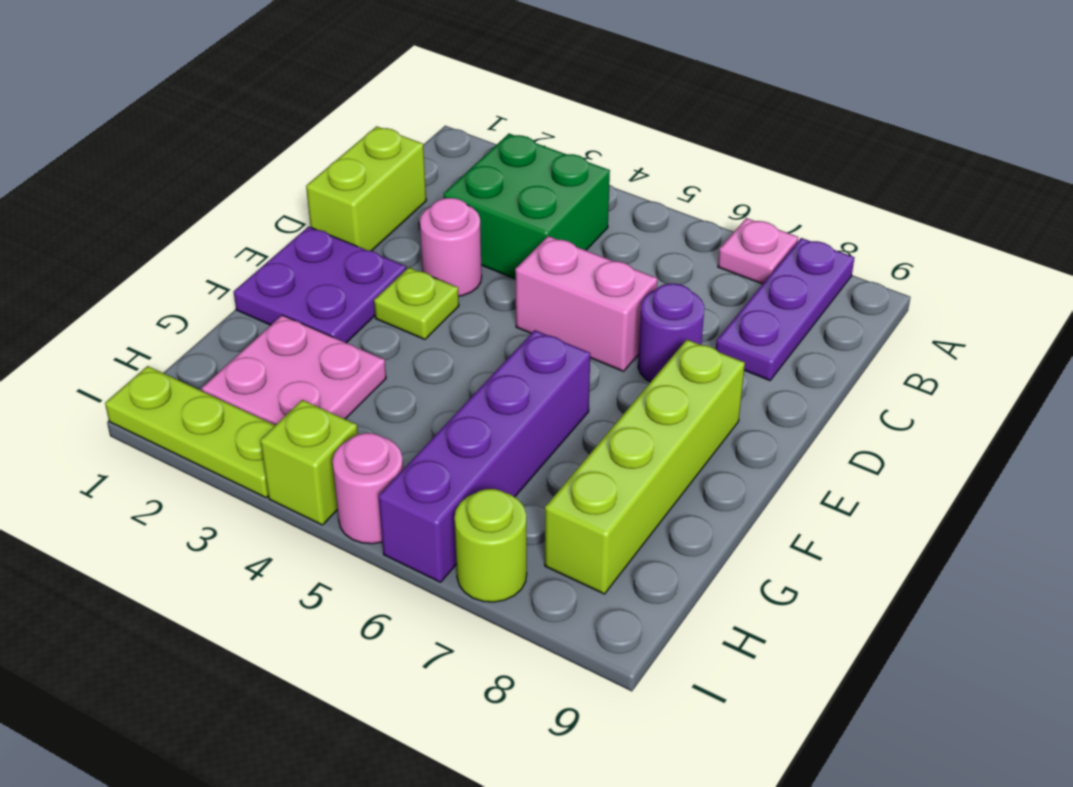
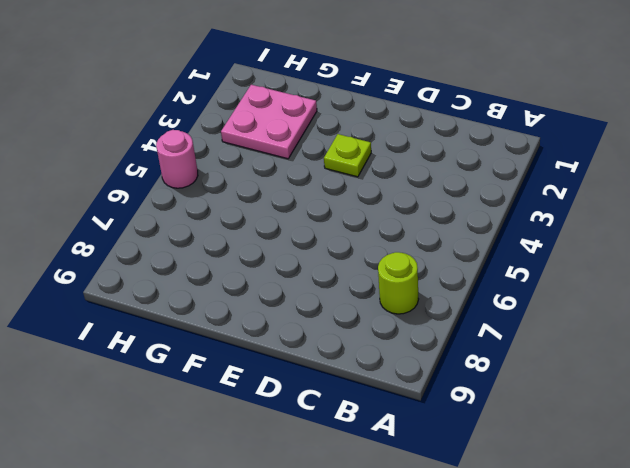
lime 1x1 round brick [378,252,419,314] -> lime 1x1 round brick moved to [454,489,527,602]
none -> pink 1x1 plate [718,218,798,284]
none -> purple 1x3 plate [716,238,854,381]
none -> green 2x2 brick [444,134,610,279]

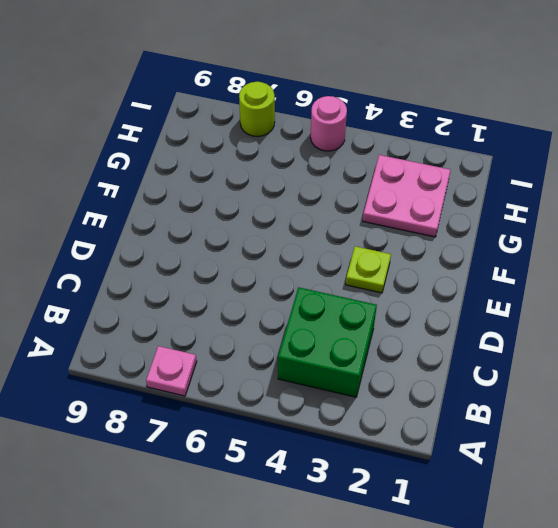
none -> purple 1x3 plate [716,238,854,381]
none -> lime 1x2 brick [306,126,426,251]
none -> pink 1x1 round brick [420,198,482,296]

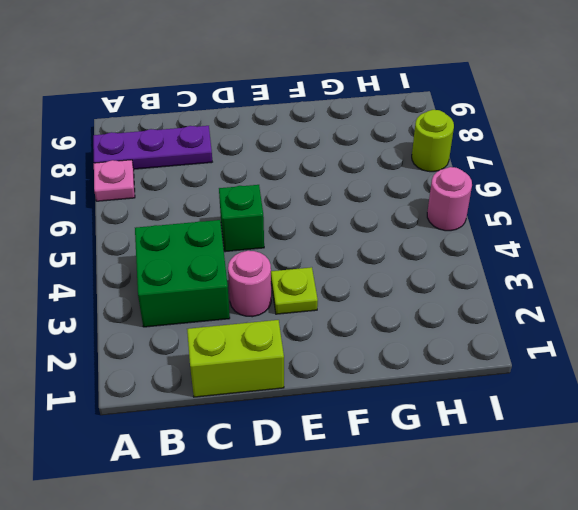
green 1x1 brick [219,185,264,252] -> pink 1x2 brick [515,236,657,371]
none -> purple 1x1 round brick [638,284,704,382]
none -> purple 2x2 plate [234,227,406,343]
none -> lime 1x4 brick [545,340,745,594]

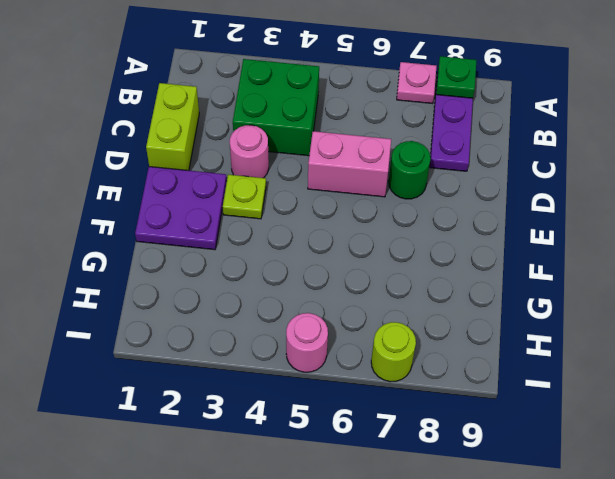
green 1x1 plate [436,56,476,98] -> none
green 1x1 round brick [389,141,431,199] -> purple 1x1 round brick [638,284,704,382]
none -> lime 1x4 brick [545,340,745,594]
none -> purple 1x4 brick [379,330,590,582]
none -> pink 2x2 plate [201,315,386,425]

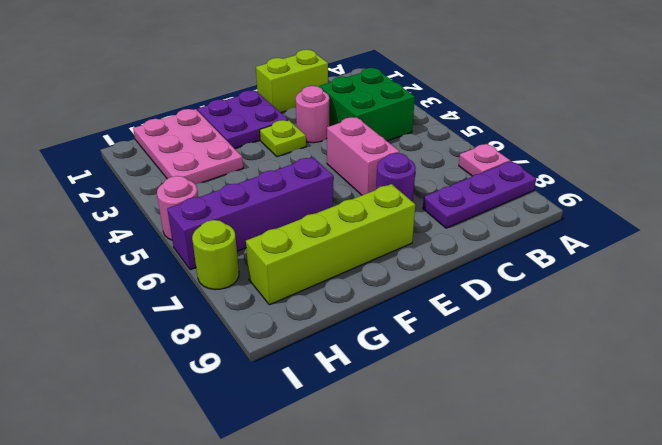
pink 2x3 plate [133,109,243,184] -> pink 2x2 plate [201,315,386,425]
none -> lime 1x3 plate [105,366,275,498]
none -> lime 1x1 brick [260,400,358,525]

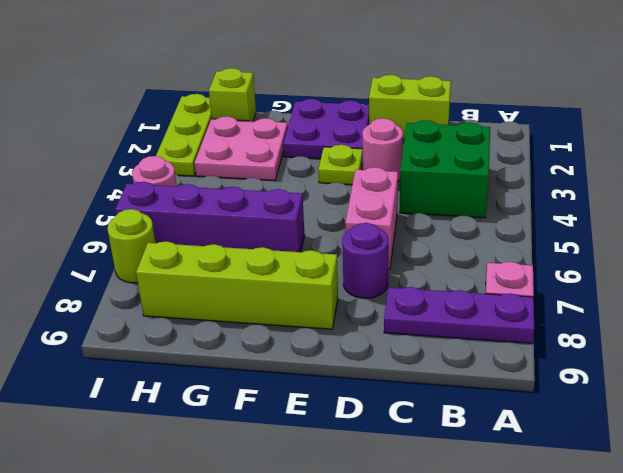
lime 1x1 brick [209,68,256,121] -> lime 1x1 brick moved to [260,400,358,525]

